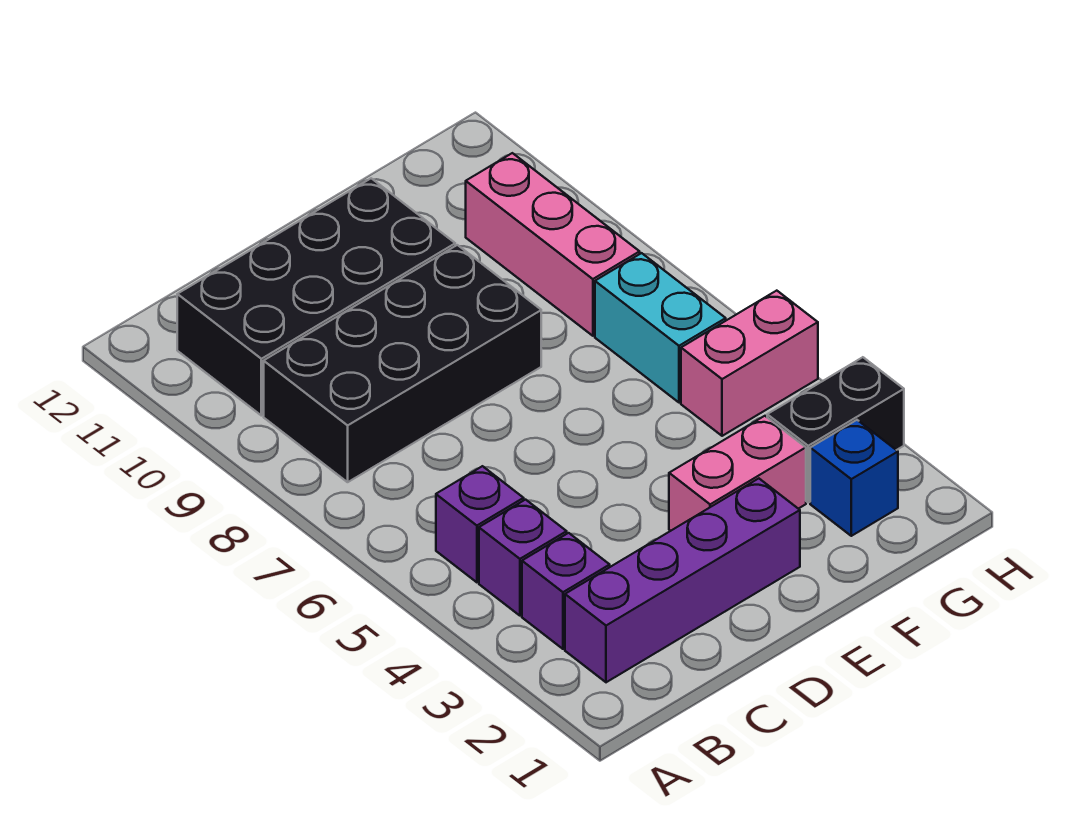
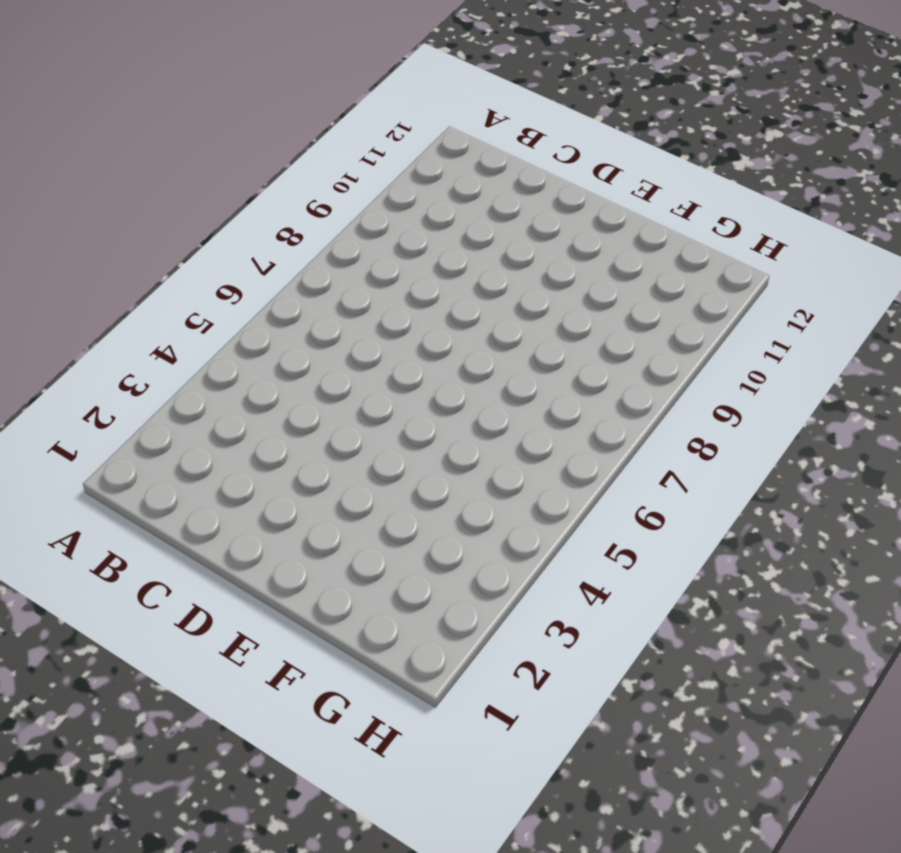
none -> purple 1x4 brick [565,479,800,682]
none -> purple 1x1 brick [522,533,610,649]
none -> purple 1x1 brick [479,500,567,616]

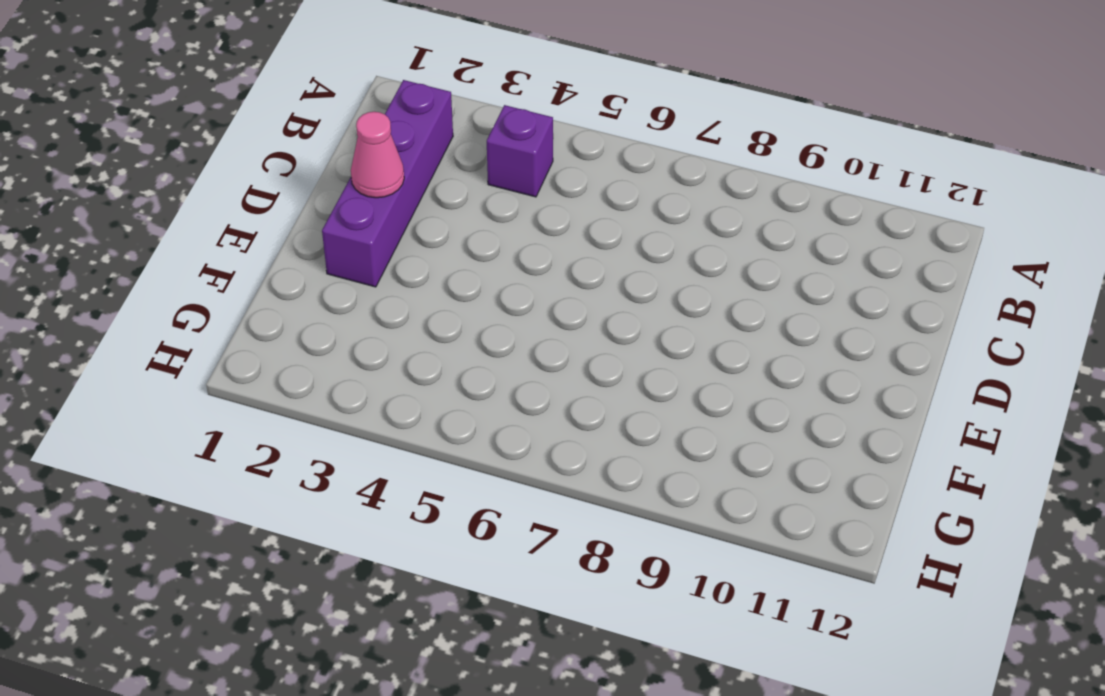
pink 1x1 cone [351,112,404,198] -> none
none -> purple 1x1 brick [522,533,610,649]
none -> purple 1x1 brick [436,466,524,582]
none -> black 2x4 brick [264,245,541,482]

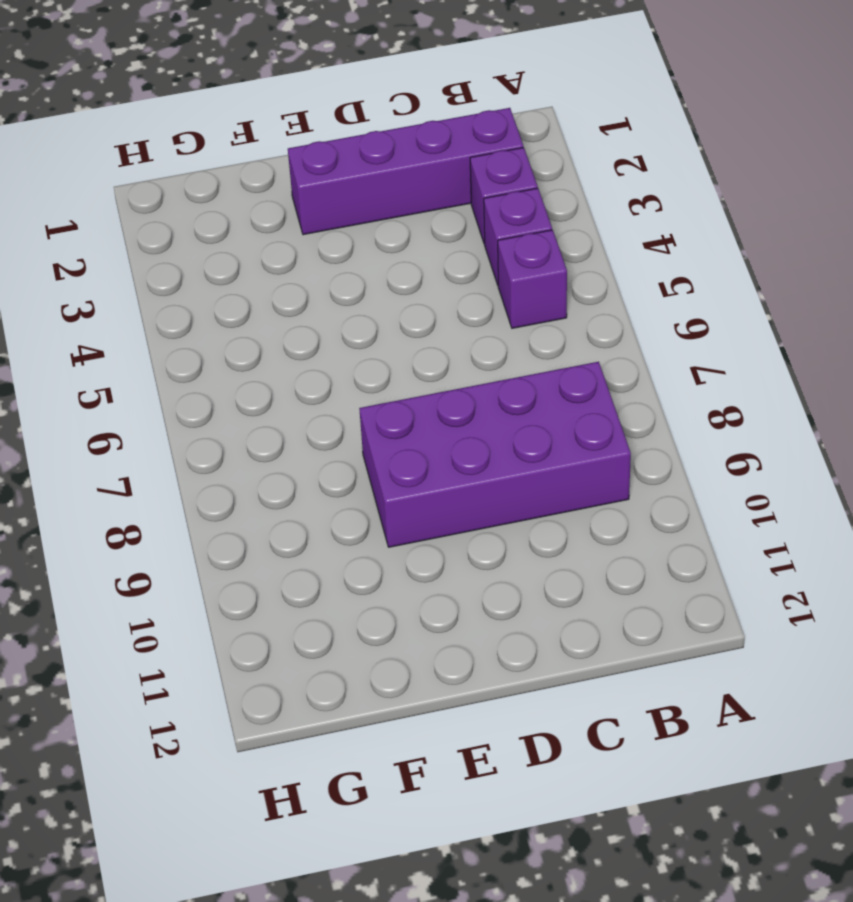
purple 2x4 brick [359,362,631,547] -> black 2x4 brick [264,245,541,482]
none -> black 2x4 brick [177,178,455,416]
none -> pink 1x2 brick [669,416,806,531]
none -> blue 1x1 brick [810,420,898,536]

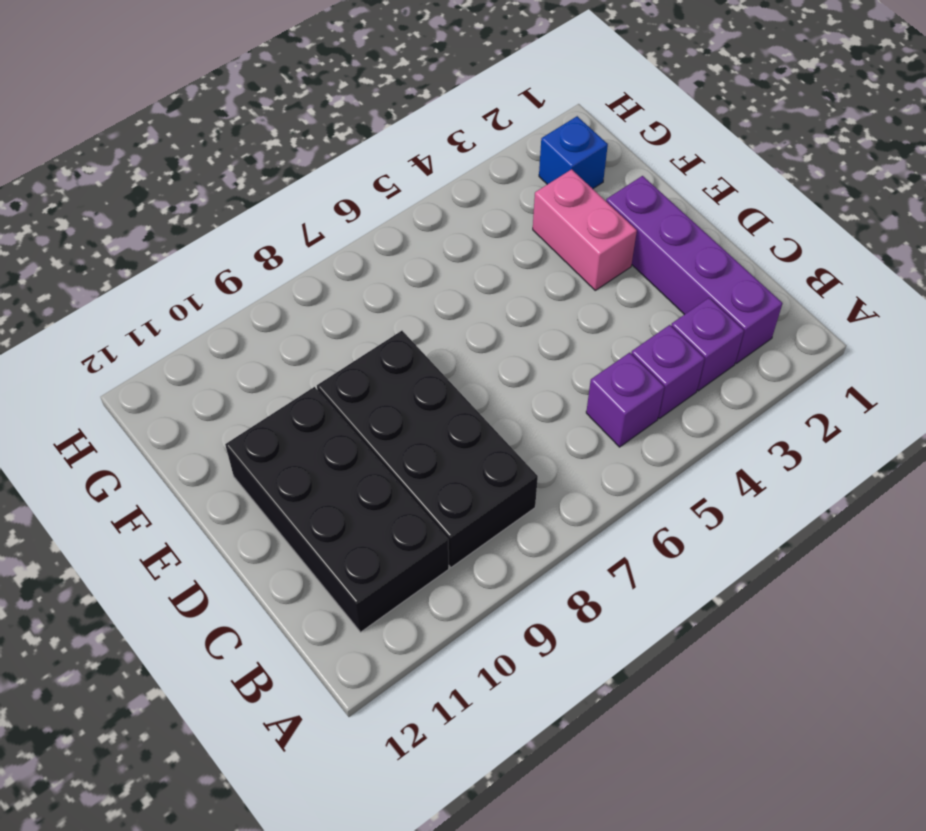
none -> black 1x2 brick [767,357,904,502]
none -> pink 1x2 brick [681,291,818,436]
none -> cyan 1x2 brick [595,253,726,403]

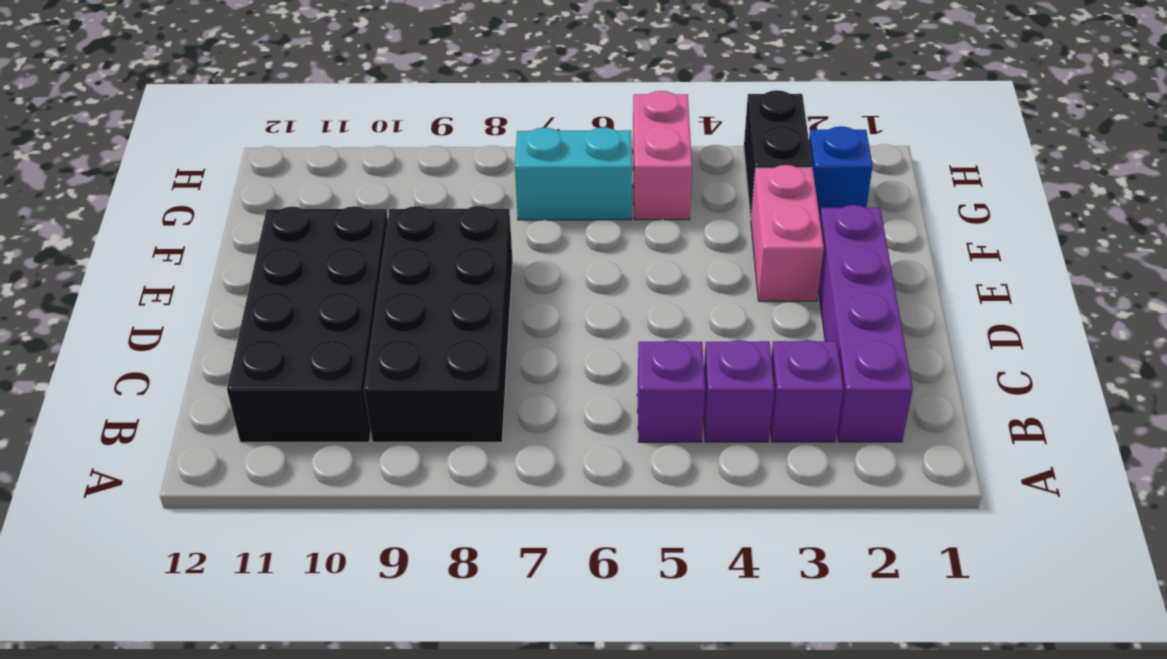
none -> pink 1x3 brick [466,153,640,336]

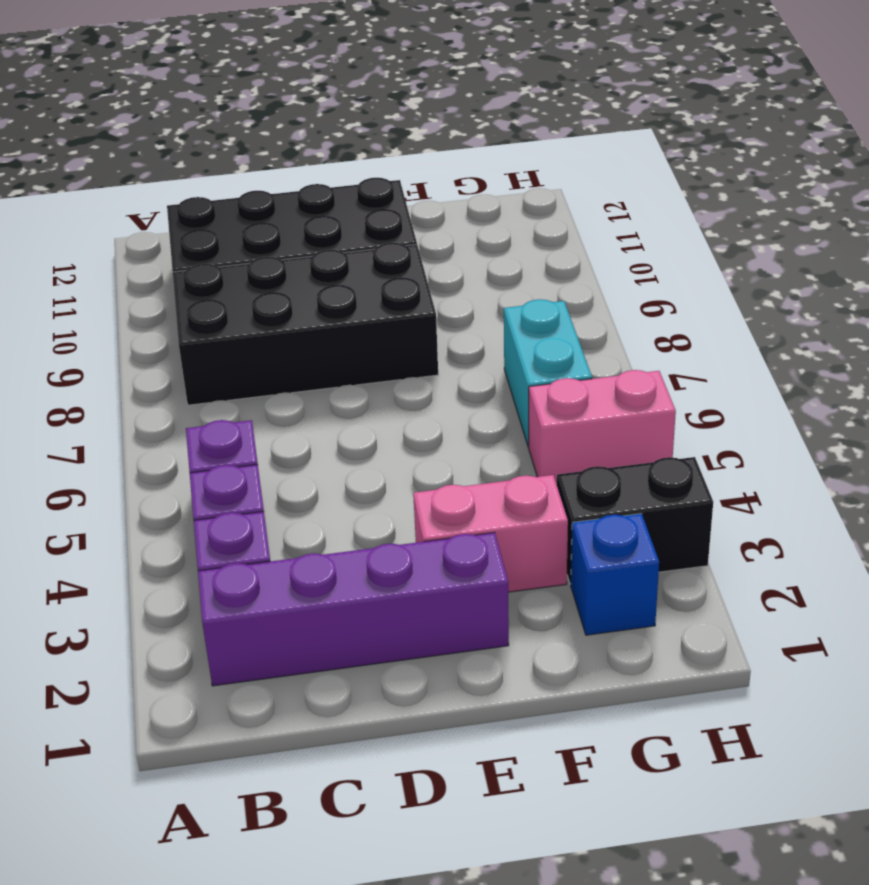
none -> pink 1x3 brick [466,153,640,336]

